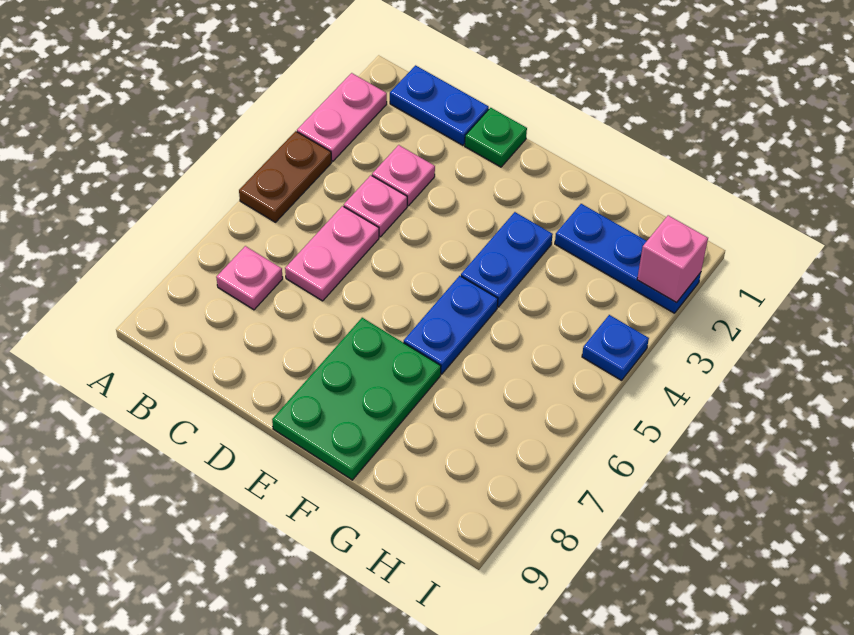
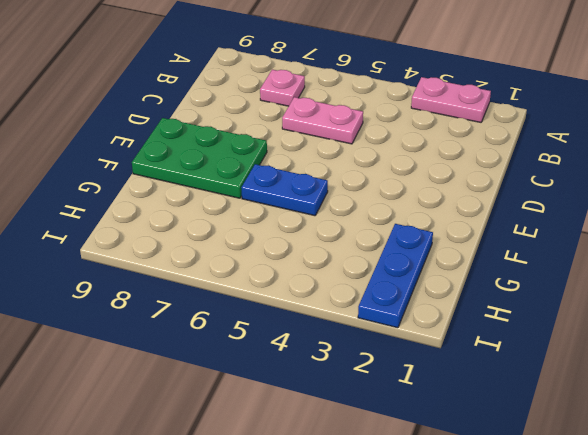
none -> brown 1x2 plate [239,131,332,222]
none -> blue 1x2 plate [390,65,489,145]
none -> pink 1x1 plate [372,145,435,206]

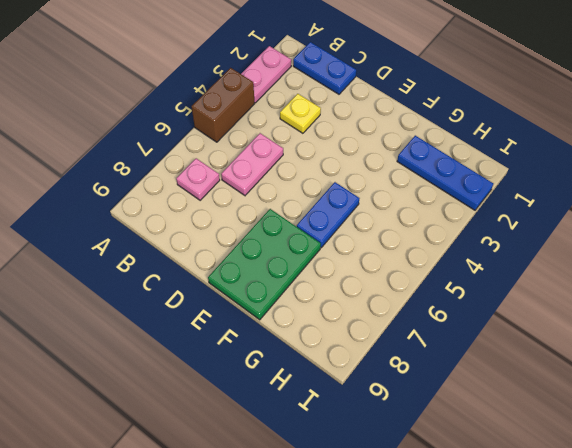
brown 1x2 brick [192,68,255,142] -> brown 1x2 plate [239,131,332,222]
yellow 1x1 plate [280,94,321,133] -> pink 1x1 plate [372,145,435,206]
none -> pink 1x1 plate [344,175,407,237]
none -> green 1x1 plate [465,108,527,167]
none -> blue 1x2 plate [461,212,553,307]

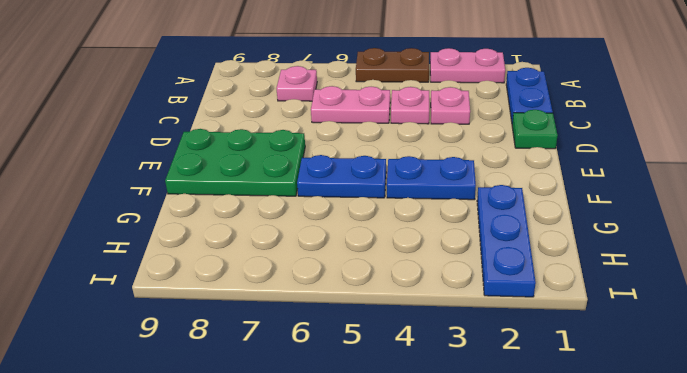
none -> blue 1x1 plate [582,315,649,380]
none -> pink 1x1 brick [637,215,708,303]

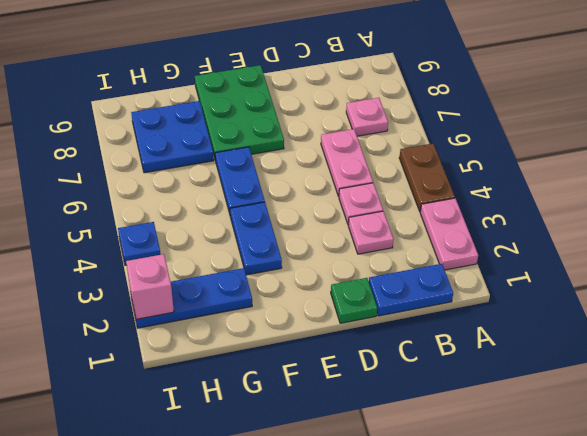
blue 2x2 plate [131,101,214,173] -> none

